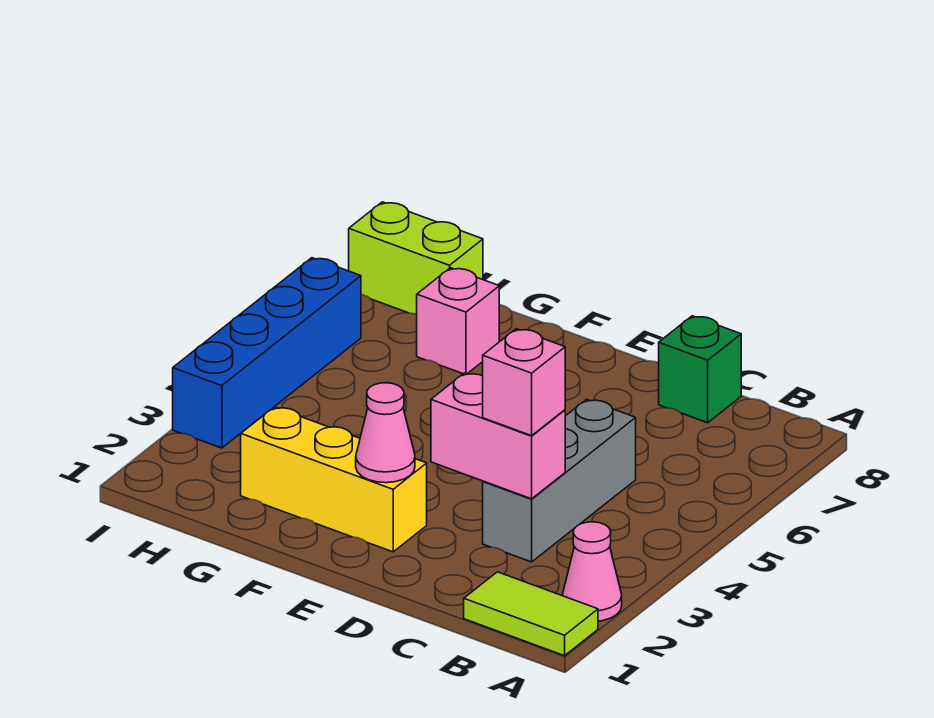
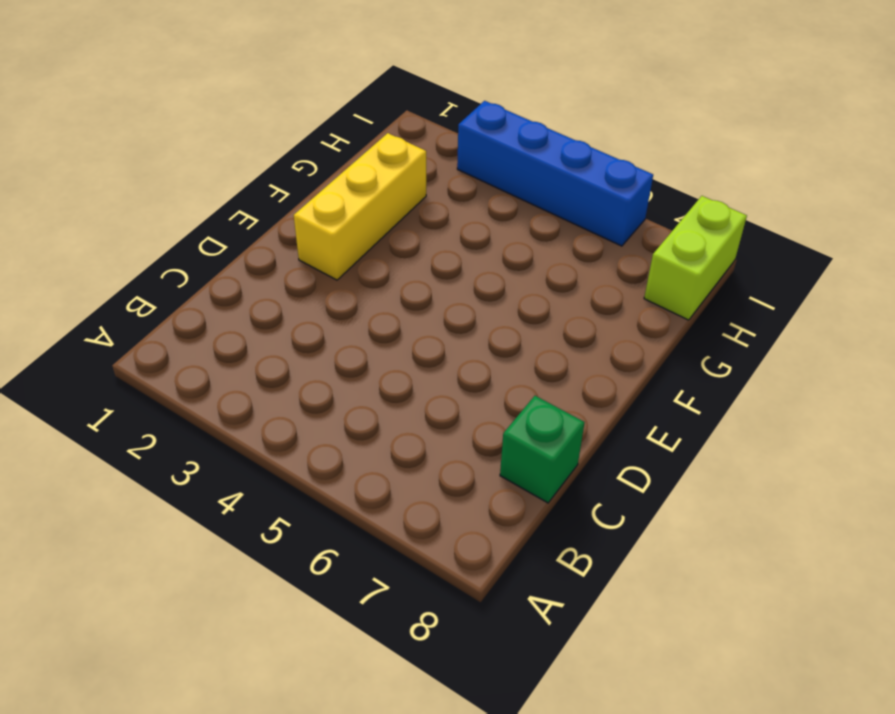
none -> lime 1x2 tile [464,572,598,656]
none -> pink 1x1 cone [562,522,622,621]

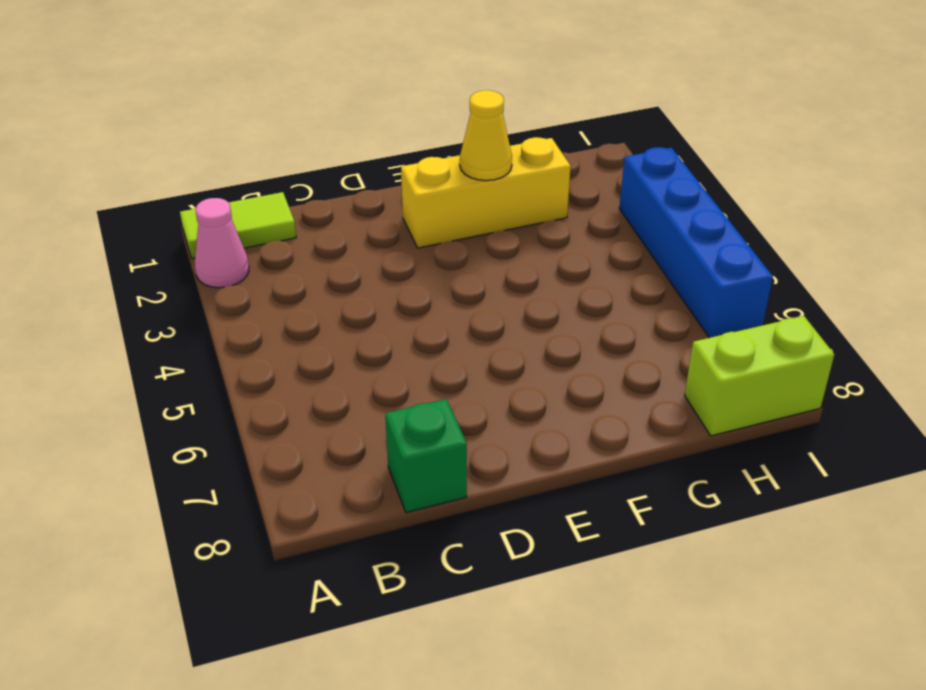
yellow 1x1 cone [460,90,512,181] -> none
none -> grey 1x3 brick [483,399,636,562]
none -> pink 1x1 brick [417,268,499,374]

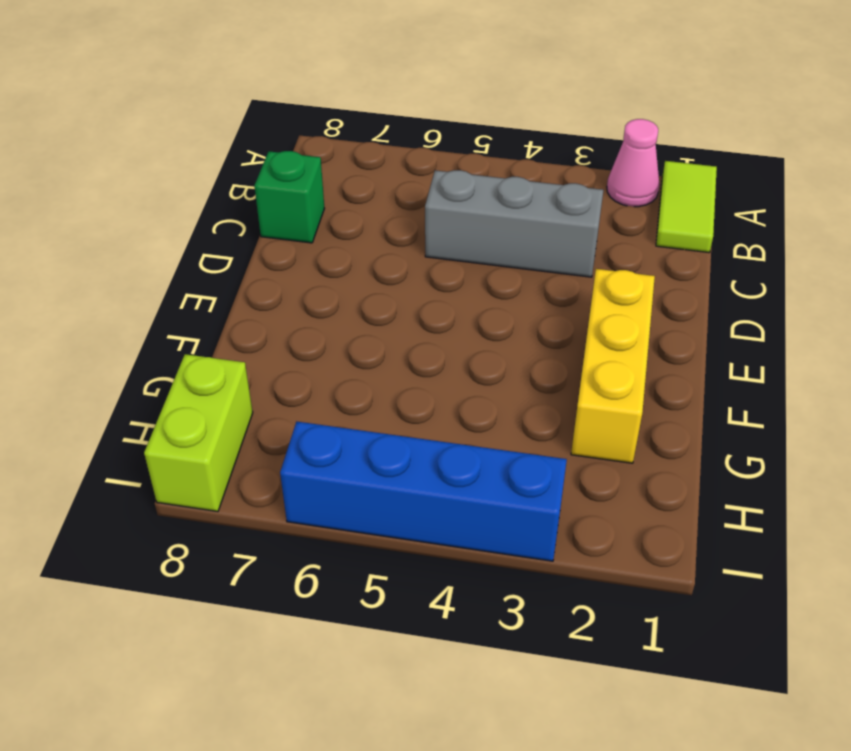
none -> pink 1x1 brick [417,268,499,374]
none -> pink 1x2 brick [431,373,565,499]

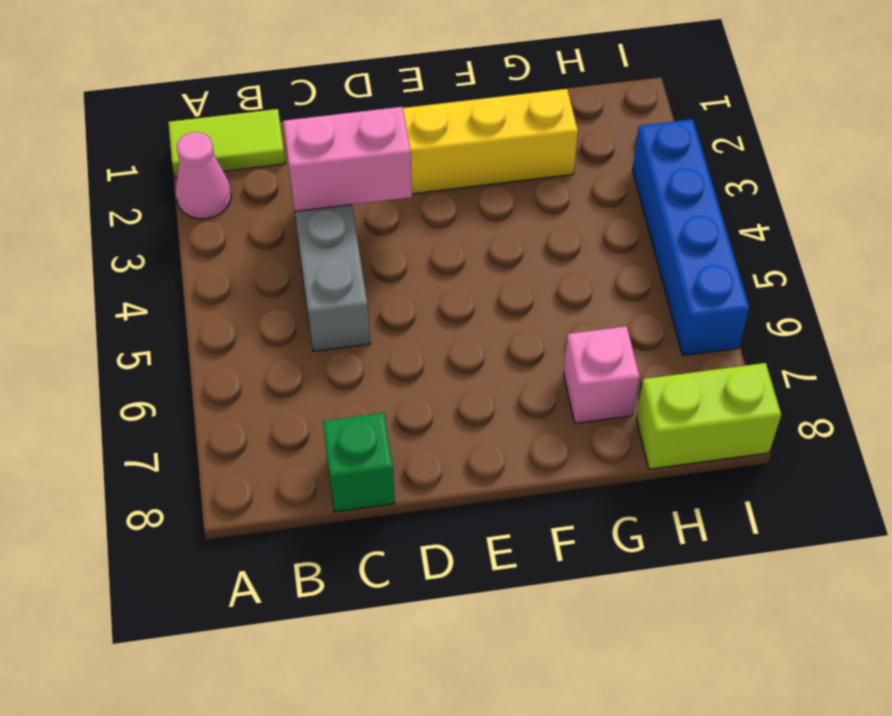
none -> pink 1x1 cone [356,383,415,483]
none -> pink 1x1 brick [483,329,565,436]

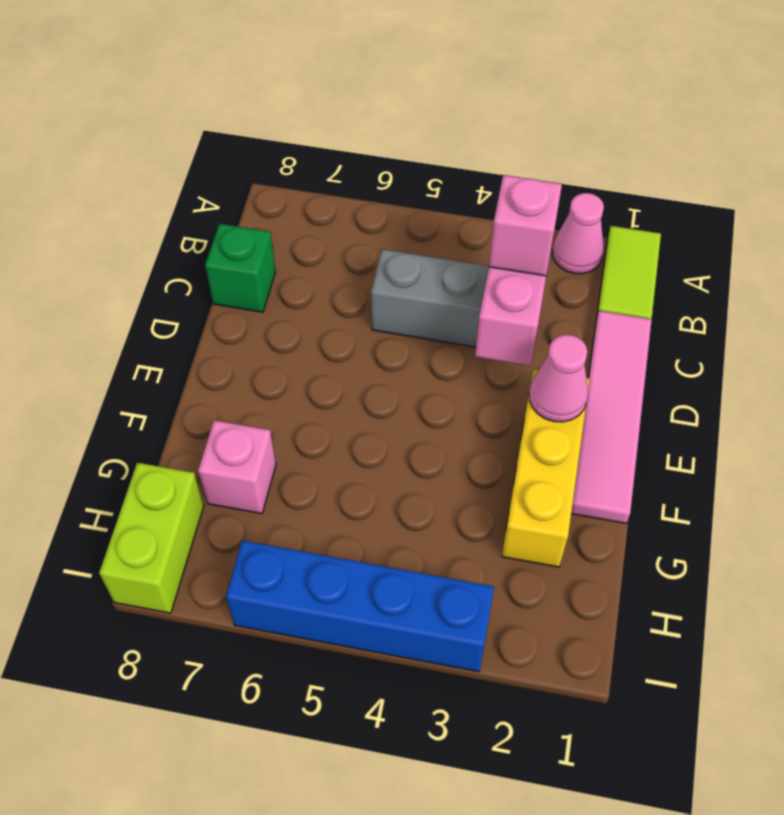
pink 1x4 tile [571,311,652,523] -> none

